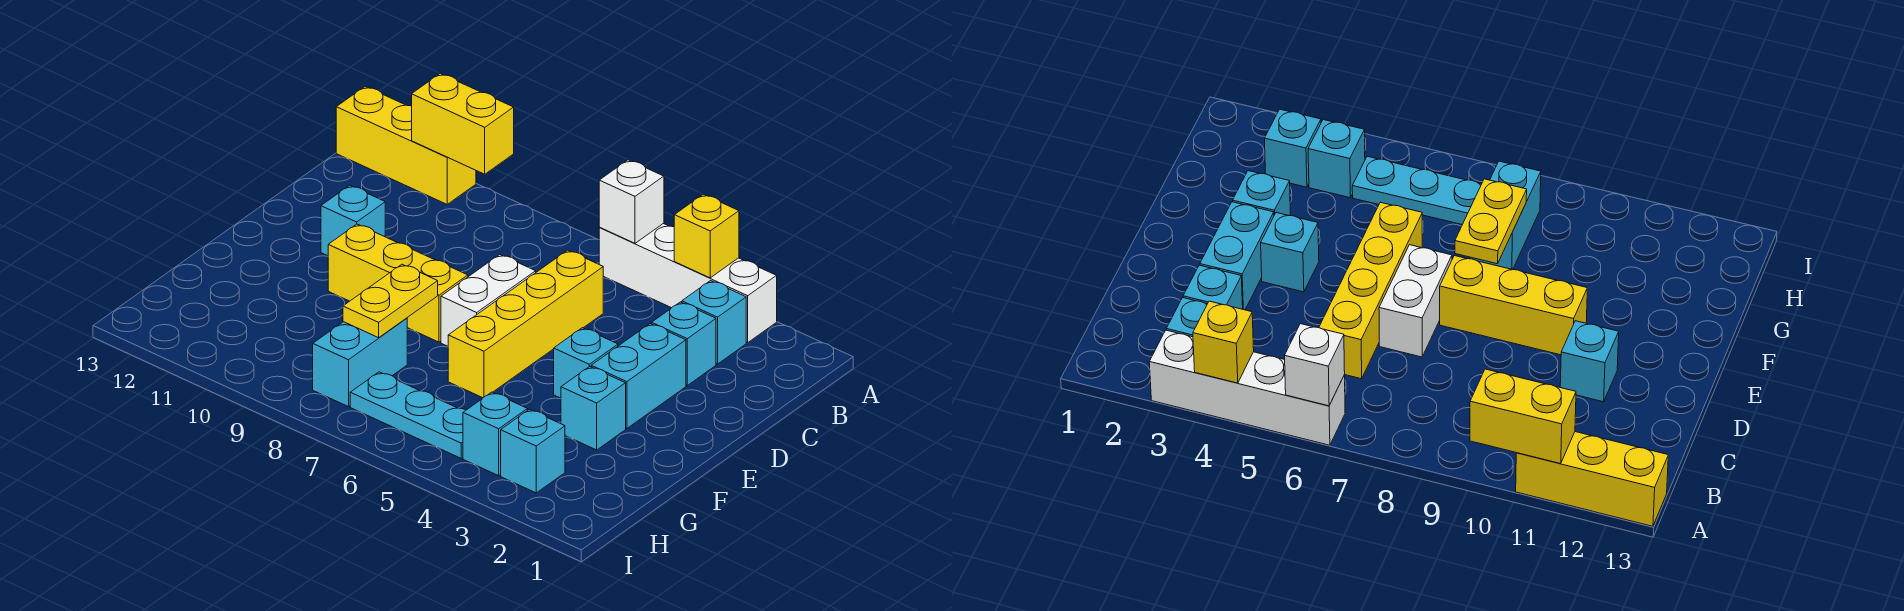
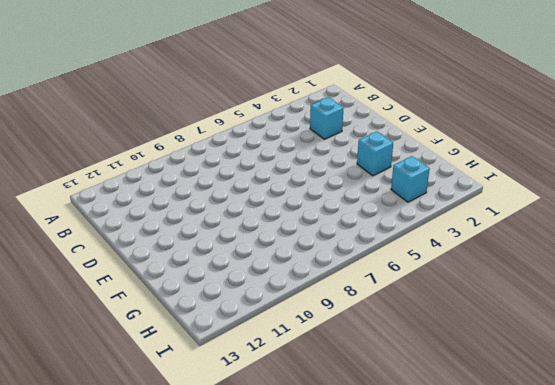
none -> white 1x4 brick [599,223,777,343]
none -> yellow 1x3 brick [336,86,476,204]
none -> cyan 1x1 brick [682,281,746,364]

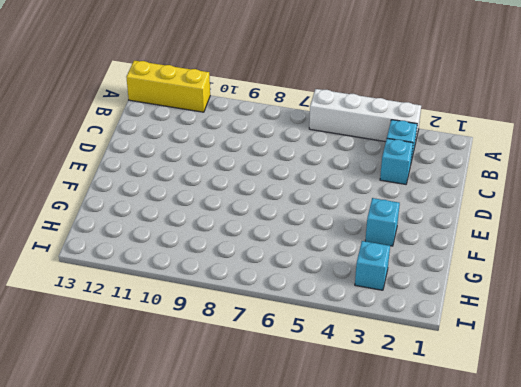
none -> yellow 1x4 brick [448,250,603,398]
none -> cyan 1x2 brick [591,324,686,429]
none -> white 1x2 brick [441,255,536,346]

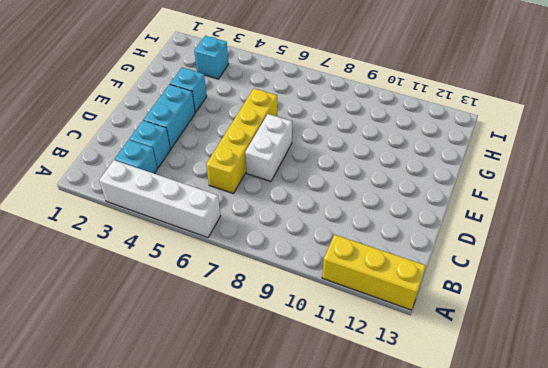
none -> cyan 1x1 brick [321,185,385,256]
none -> cyan 1x1 brick [554,328,618,398]
none -> yellow 1x3 brick [328,224,468,342]

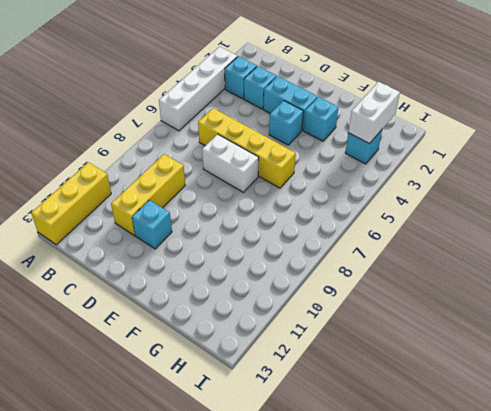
yellow 1x3 brick [111,154,185,235] -> yellow 1x3 brick moved to [328,224,468,342]
white 1x2 brick [348,82,400,144] -> none
none -> cyan 1x2 brick [313,318,407,407]
none -> cyan 1x1 brick [463,392,528,476]
none -> cyan 1x3 plate [350,372,466,458]

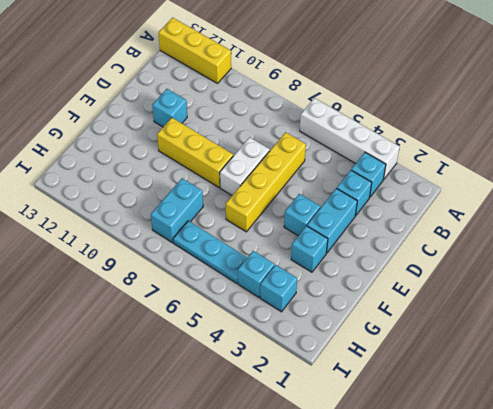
none -> yellow 1x1 brick [674,194,739,278]
none -> white 1x1 brick [599,160,664,243]
none -> yellow 1x2 brick [412,73,514,174]

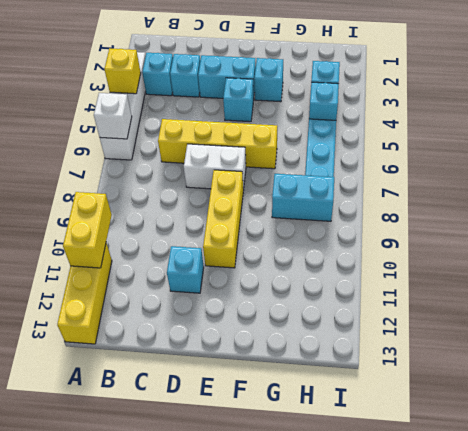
none -> yellow 1x2 plate [343,264,438,338]

